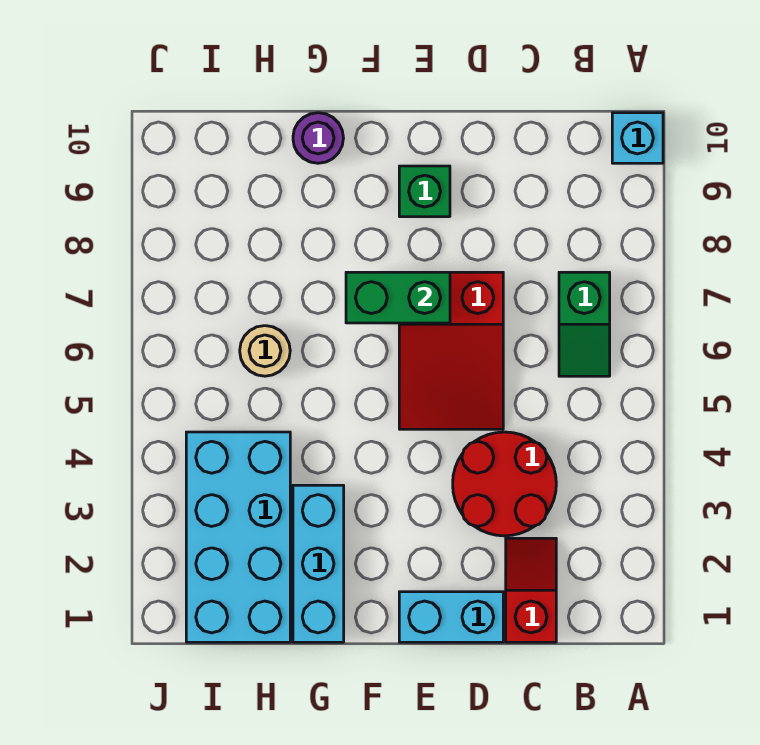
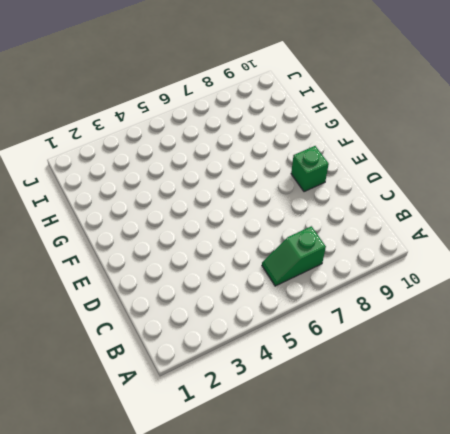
none -> cyan 1x1 brick [612,113,663,163]
none -> red 1x2 slope [506,538,556,642]
none -> red 2x2 round brick [453,432,556,536]

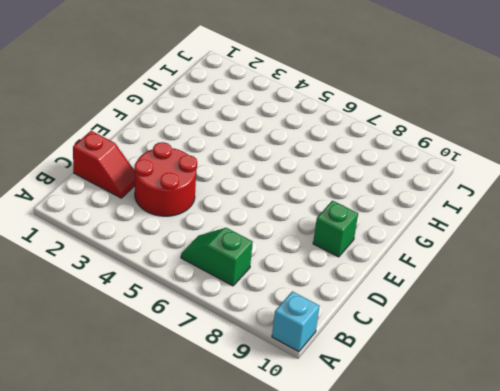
none -> cyan 1x2 brick [399,592,503,642]
none -> red 2x3 slope [399,272,503,429]
none -> cyan 1x3 brick [293,485,344,642]

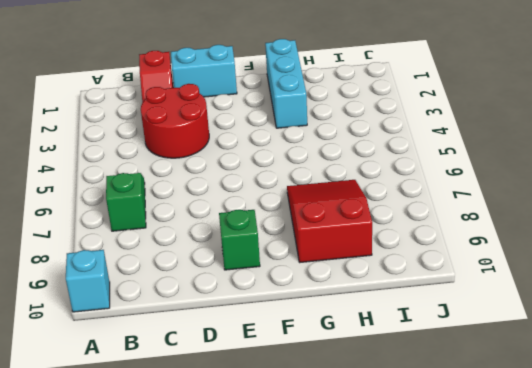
red 2x3 slope [287,180,372,262] -> red 2x3 slope moved to [399,272,503,429]
none -> purple 1x1 round brick [293,113,343,163]
none -> cyan 2x4 brick [186,432,290,642]
none -> tan 1x1 round brick [240,326,290,376]

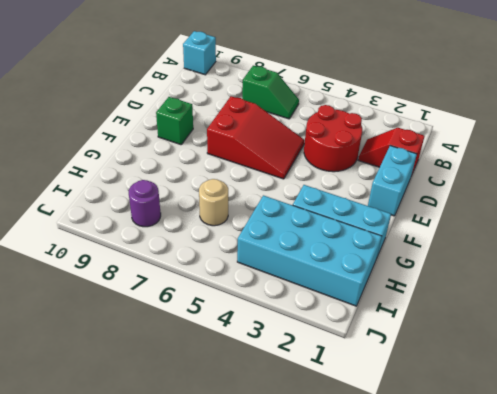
purple 1x1 round brick [129,180,161,227] -> purple 1x1 round brick moved to [293,113,343,163]
none -> green 1x2 brick [346,272,450,323]

